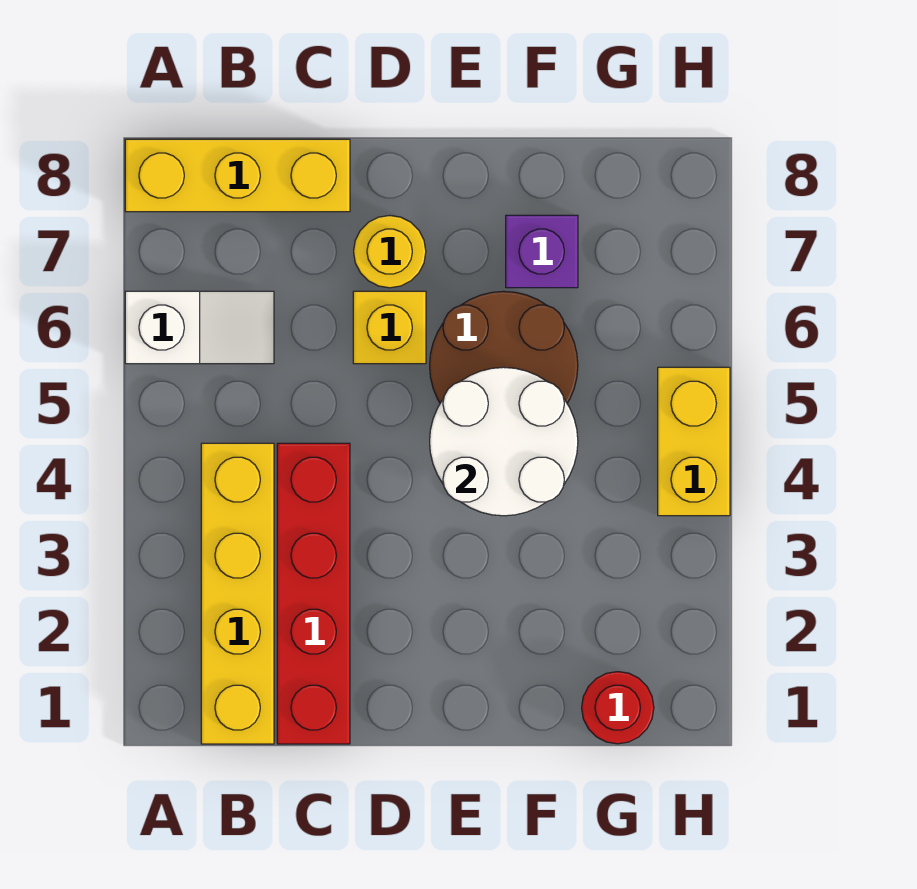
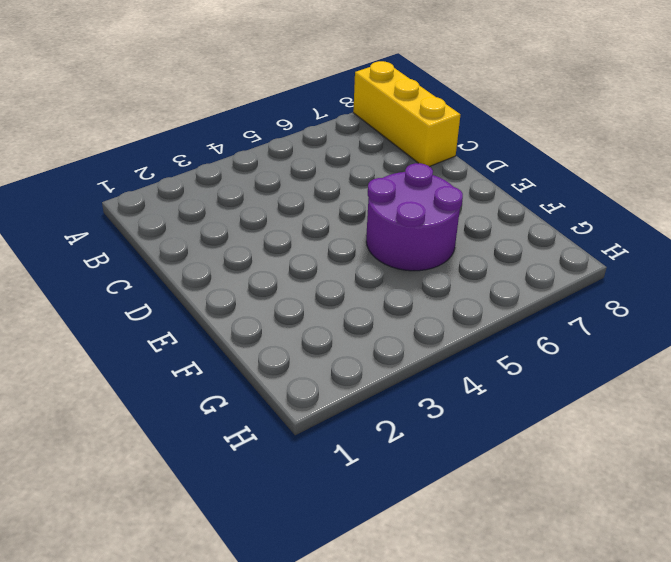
purple 2x2 round brick [366,163,463,271] -> brown 2x2 round brick [430,291,578,403]
none -> white 1x2 slope [125,291,274,364]
none -> yellow 1x4 brick [201,443,274,744]

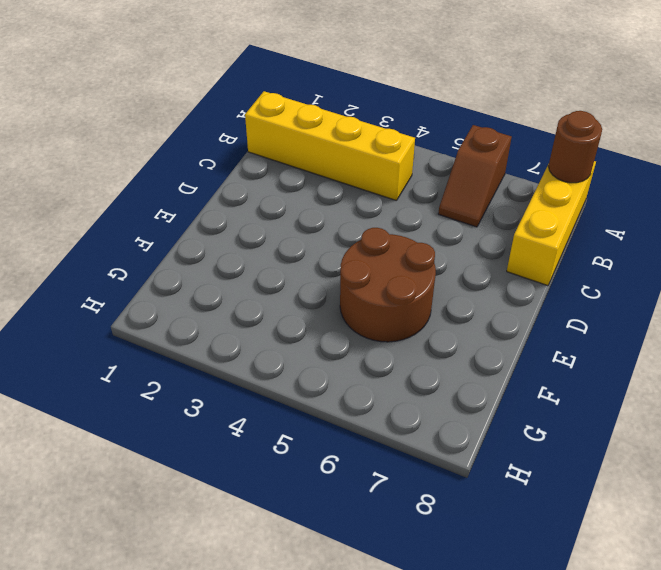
brown 1x2 slope [438,125,512,227] -> white 1x2 slope [125,291,274,364]
brown 1x1 round brick [548,111,602,183] -> none
none -> red 1x4 brick [277,443,350,744]
none -> yellow 1x1 brick [353,291,426,364]

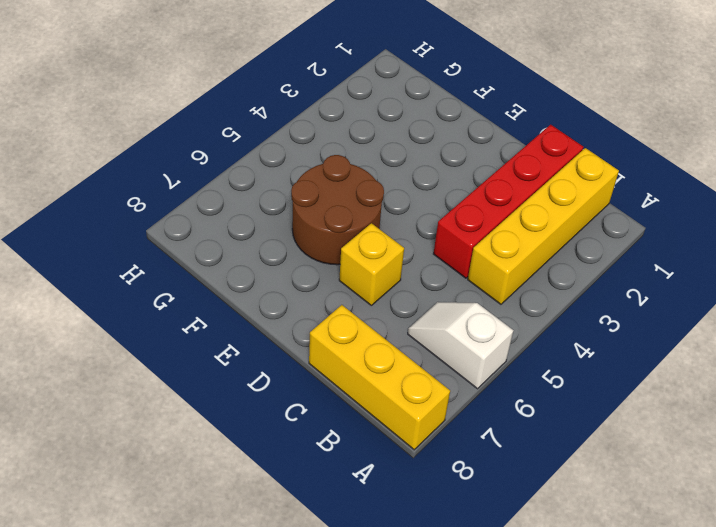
none -> yellow 1x1 round brick [354,215,426,288]
none -> purple 1x1 brick [506,215,578,288]

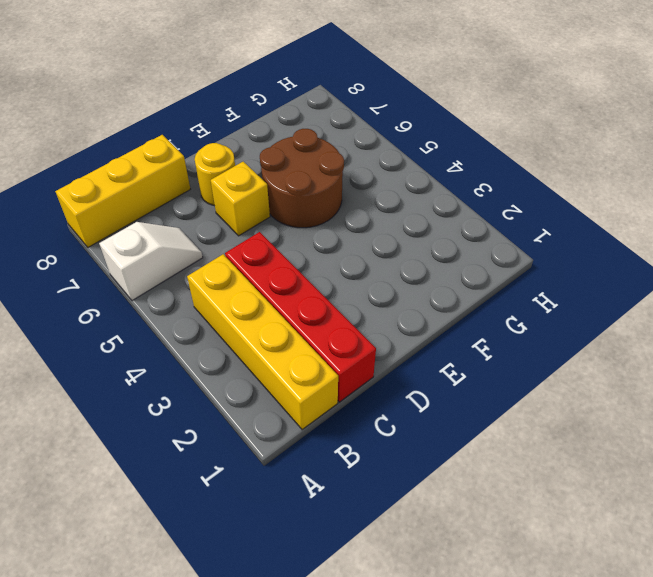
none -> purple 1x1 brick [506,215,578,288]
none -> red 1x1 round brick [582,672,654,744]

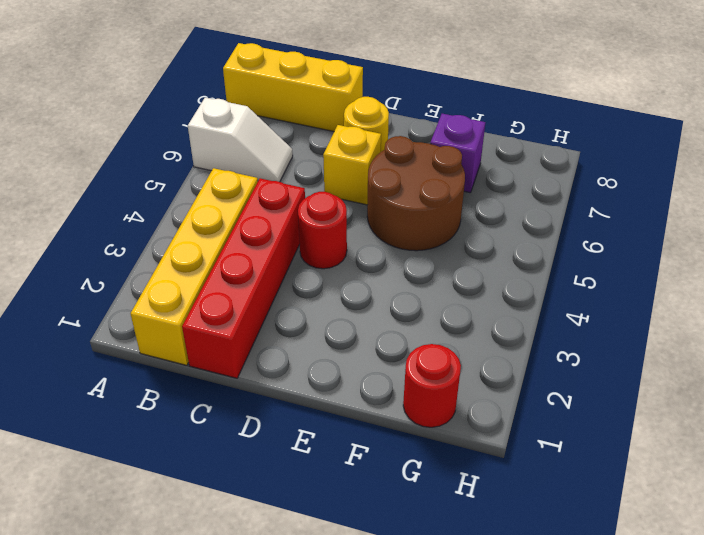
red 1x1 round brick [298,192,347,269] -> none
none -> yellow 1x2 brick [658,367,730,516]
none -> white 2x2 round brick [430,367,578,516]

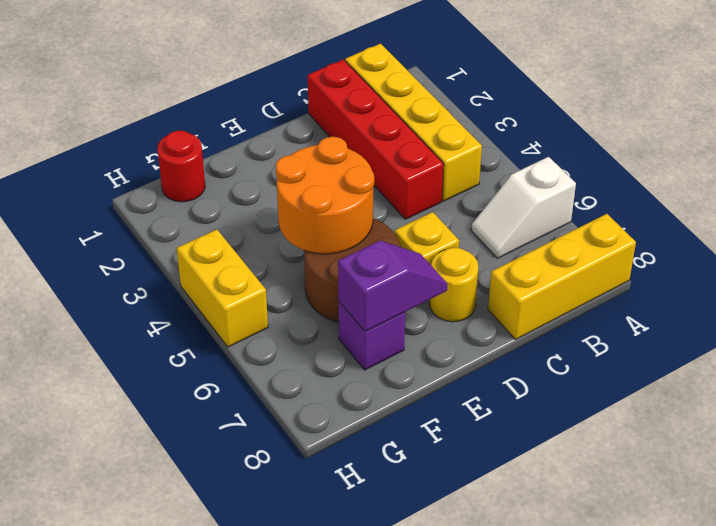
orange 2x2 round brick [276,137,374,254] -> white 2x2 round brick [430,367,578,516]
purple 1x2 slope [338,241,447,331] -> none

